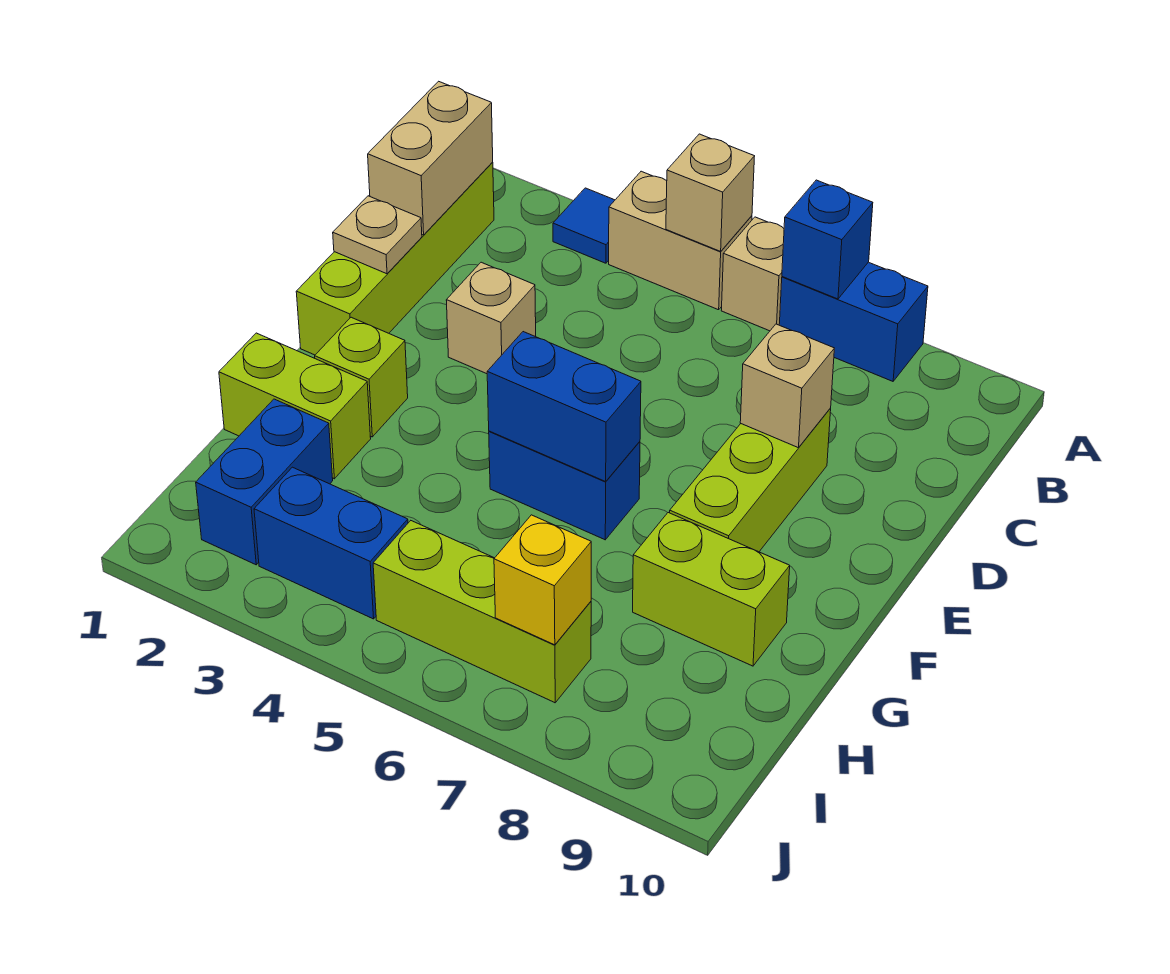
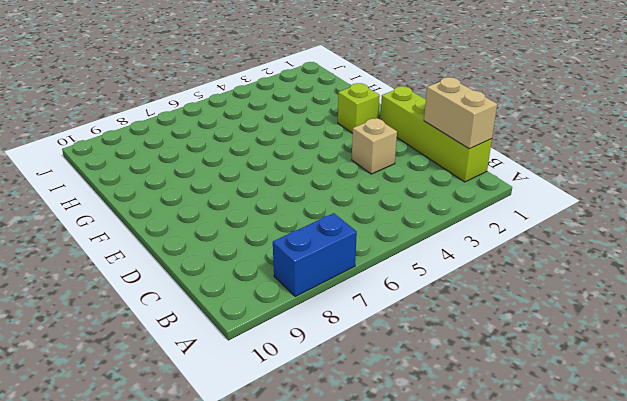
none -> blue 1x1 tile [553,188,615,263]
none -> tan 1x2 brick [609,171,752,310]
none -> tan 1x1 brick [721,217,784,331]

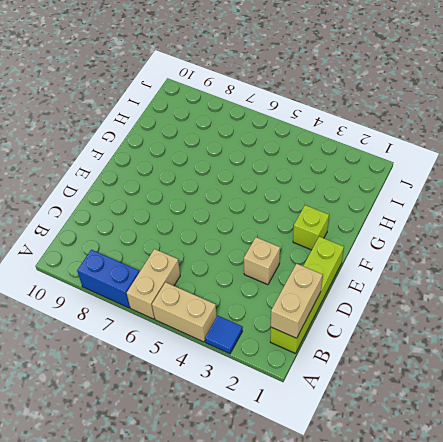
tan 1x2 brick [127,249,180,319] -> tan 1x1 brick [721,217,784,331]
none -> lime 1x3 brick [670,408,831,552]
none -> blue 1x2 brick [489,431,640,540]
none -> lime 1x2 brick [219,333,371,479]

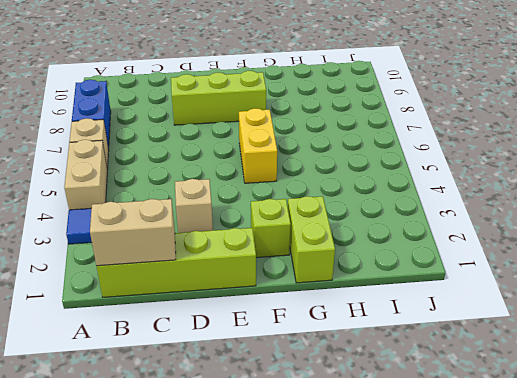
yellow 1x2 brick [239,108,277,183] -> blue 1x2 brick [489,431,640,540]
none -> lime 1x2 brick [633,513,790,666]
none -> blue 1x2 brick [196,399,333,565]
none -> blue 1x2 brick [254,467,408,619]

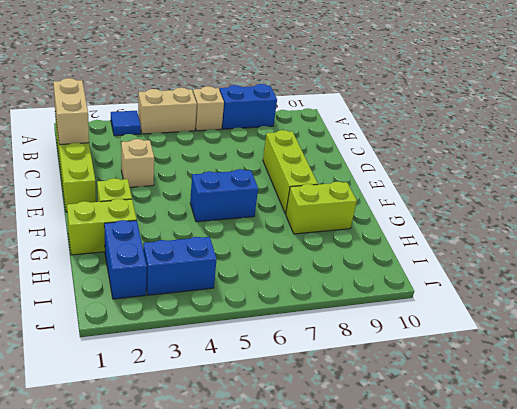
none -> lime 1x3 brick [373,521,591,703]
none -> tan 1x1 brick [666,134,755,251]
none -> blue 1x1 brick [782,180,873,299]

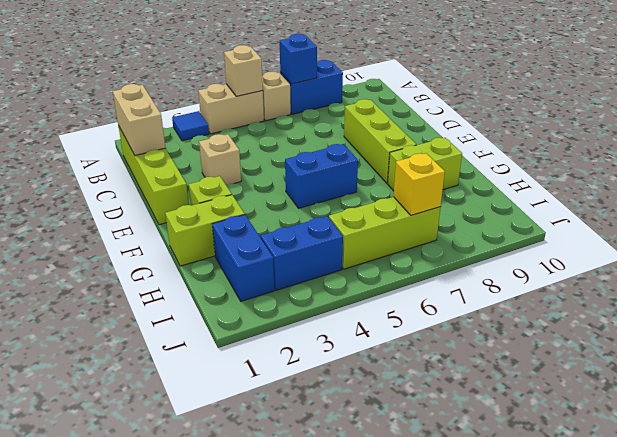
none -> tan 1x1 plate [333,196,422,274]
none -> tan 1x1 brick [740,324,834,448]
none -> blue 1x2 brick [487,332,641,482]

